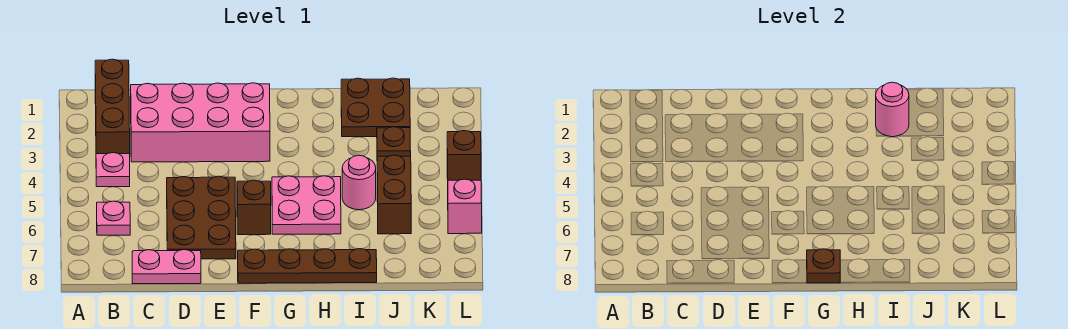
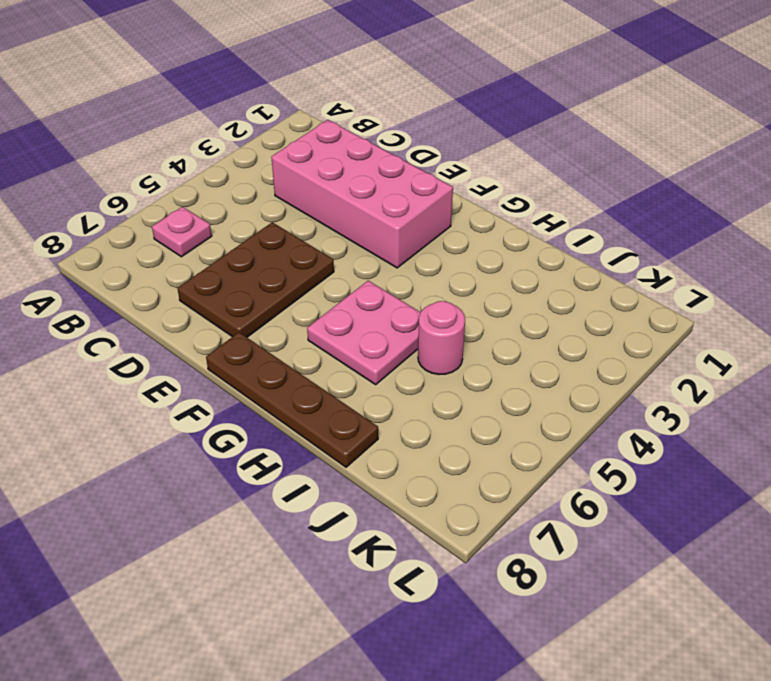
none -> brown 1x3 brick [95,59,130,154]
none -> pink 1x1 plate [96,153,130,187]
none -> pink 1x2 plate [132,250,201,284]

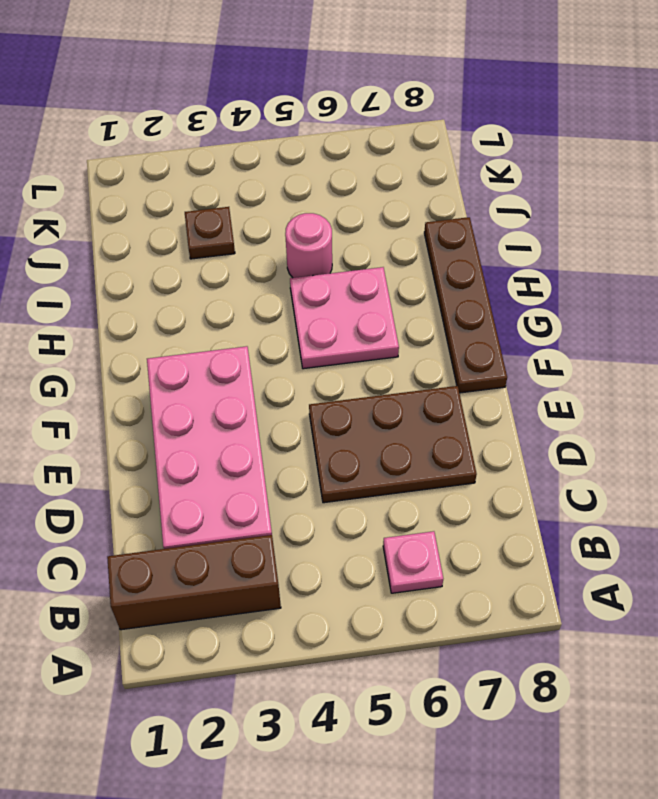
none -> pink 1x1 plate [96,153,130,187]
none -> pink 1x2 plate [132,250,201,284]
none -> brown 1x1 brick [237,180,271,235]

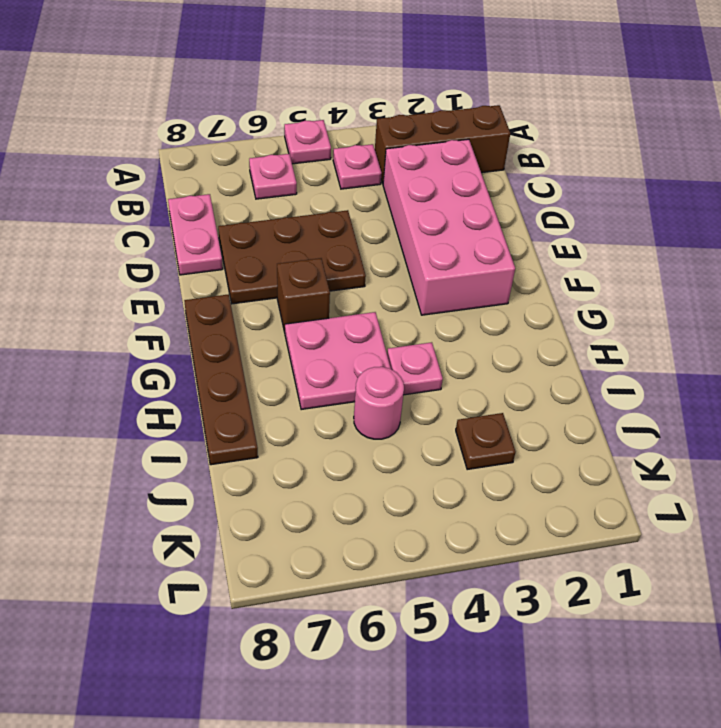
pink 1x1 plate [284,120,331,164] -> none
pink 1x1 plate [387,342,443,395] -> none
none -> brown 2x2 plate [341,78,410,137]
none -> brown 1x2 brick [377,155,411,234]
none -> brown 1x1 brick [447,131,481,180]

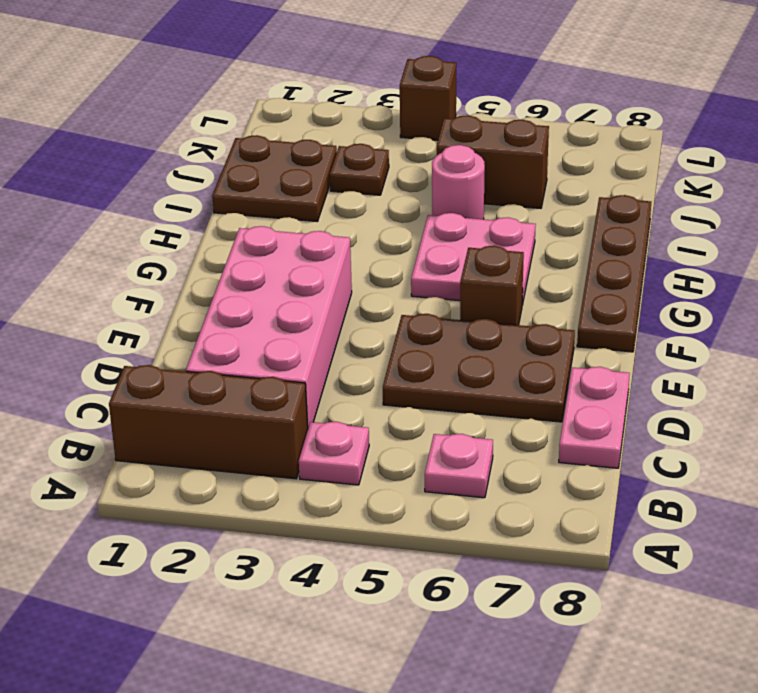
none -> pink 1x1 brick [448,179,482,234]
none -> brown 1x1 plate [807,249,841,283]
none -> pink 1x1 round brick [876,82,909,137]

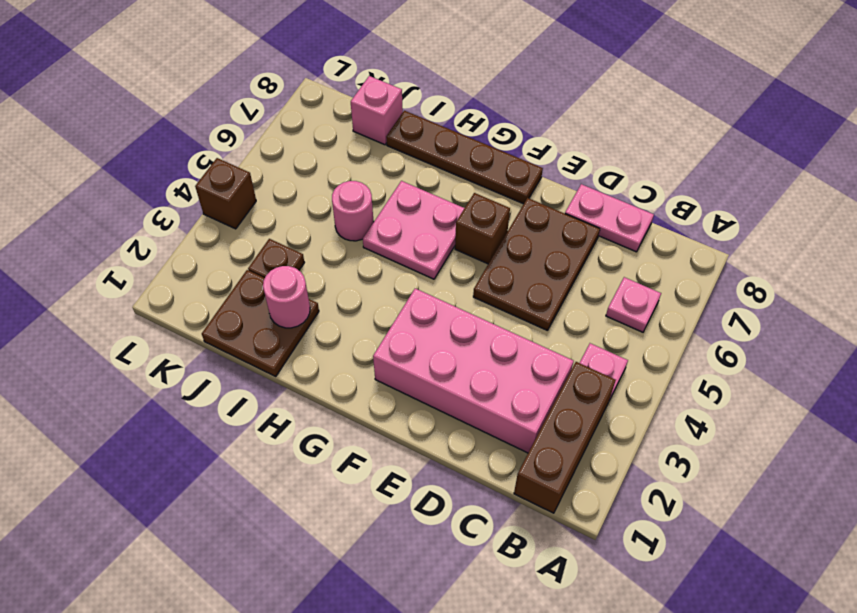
pink 1x1 brick [351,76,403,145] -> pink 1x1 brick moved to [448,179,482,234]
none -> brown 1x2 brick [377,155,411,234]
none -> brown 1x1 plate [807,249,841,283]

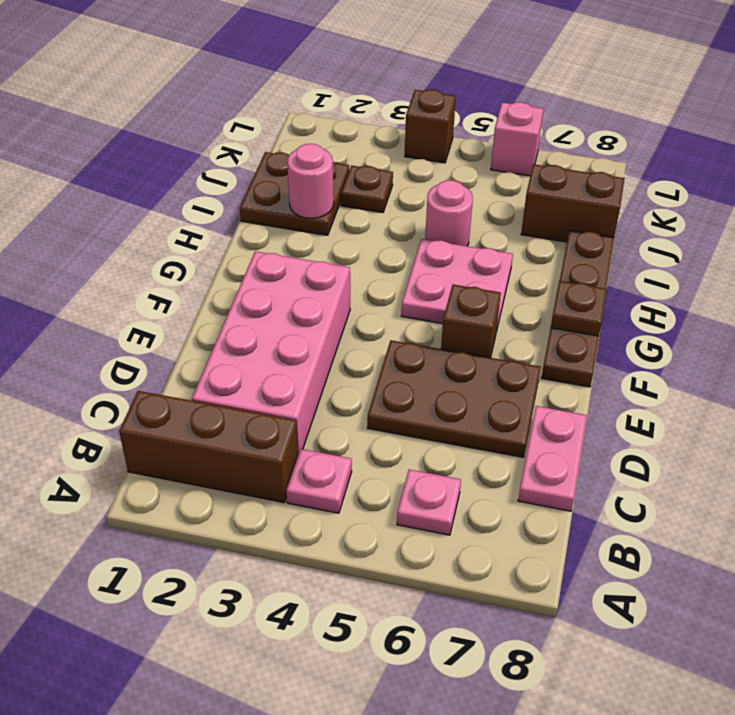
brown 1x2 brick [521,164,625,242] -> brown 1x2 brick moved to [377,155,411,234]

